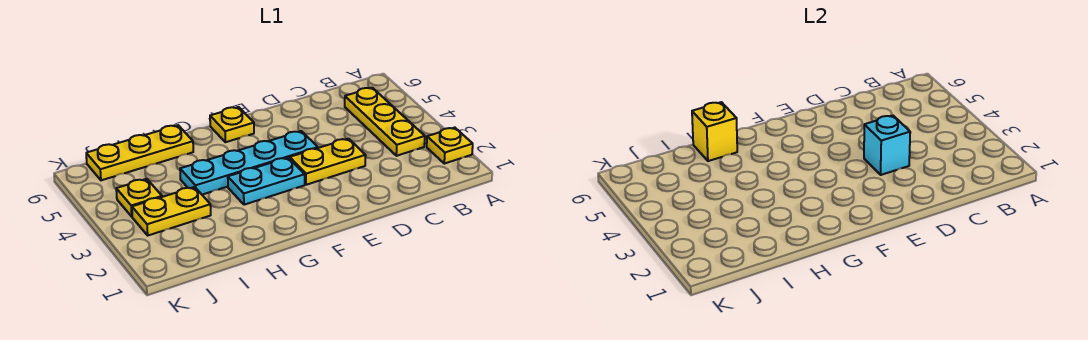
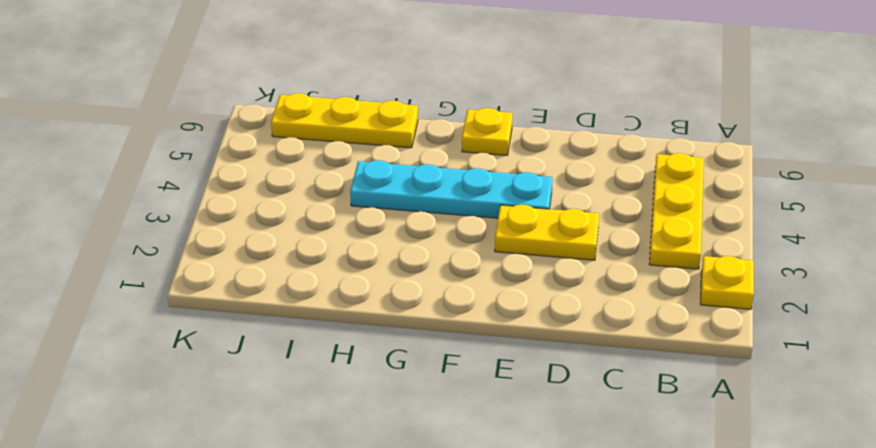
none -> cyan 1x2 plate [228,158,305,205]
none -> yellow 1x2 plate [132,187,211,235]

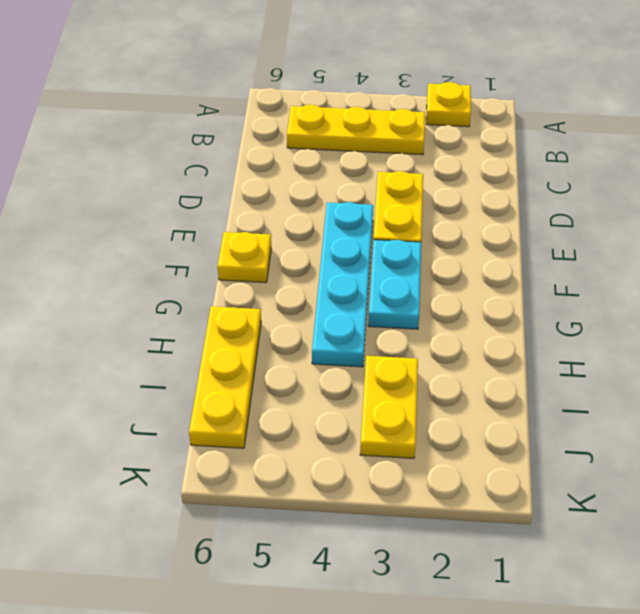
none -> yellow 1x1 plate [116,179,162,217]
none -> cyan 1x1 brick [864,116,910,175]

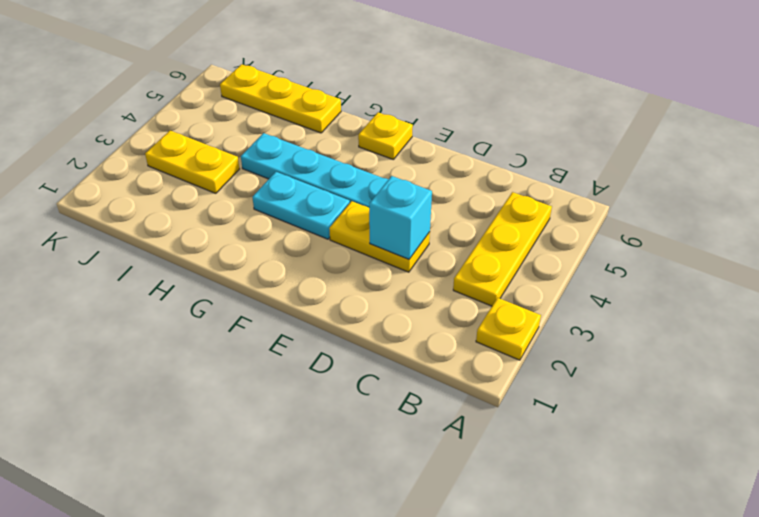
none -> yellow 1x1 plate [116,179,162,217]
none -> yellow 1x1 brick [692,102,737,161]

